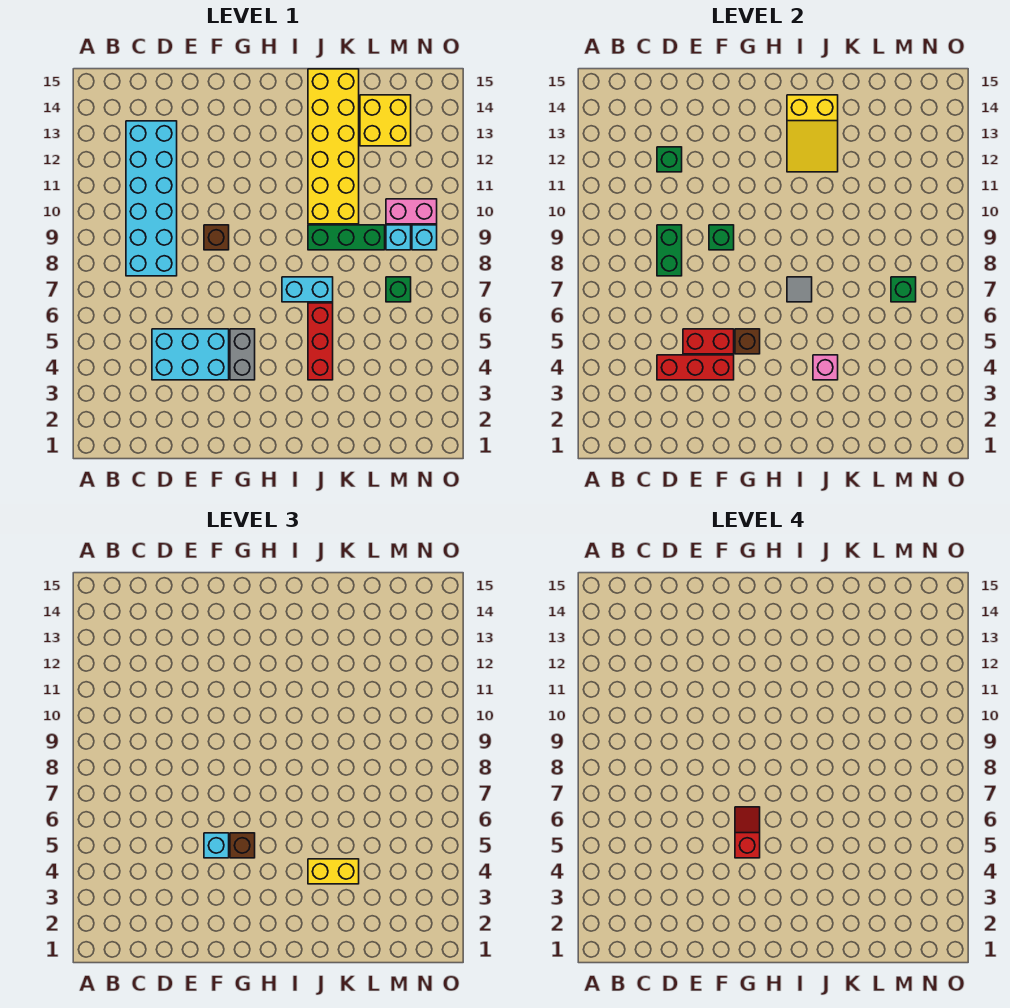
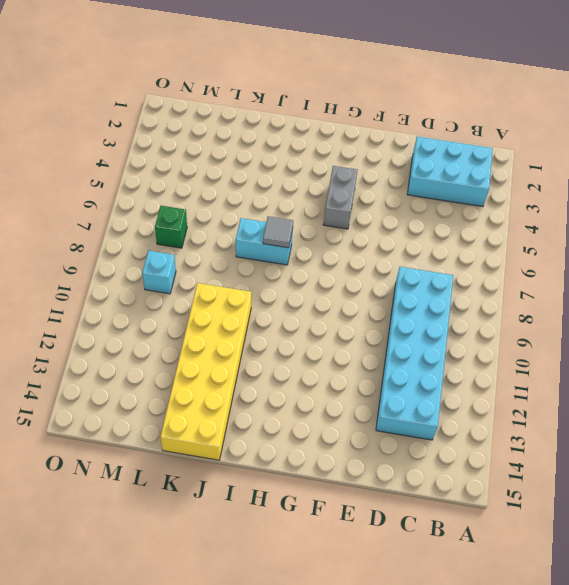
cyan 2x3 brick [407,137,493,207] -> cyan 2x3 brick moved to [152,329,229,380]
none -> brown 1x1 brick [204,225,229,250]
none -> red 1x3 brick [308,303,333,380]
none -> green 1x3 brick [308,225,385,250]

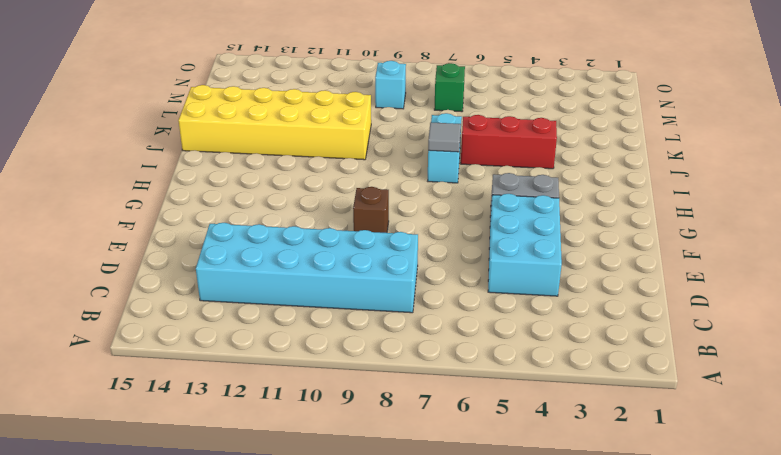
none -> green 1x3 brick [308,225,385,250]
none -> yellow 2x2 brick [360,95,411,146]
none -> pink 1x2 brick [386,199,437,224]

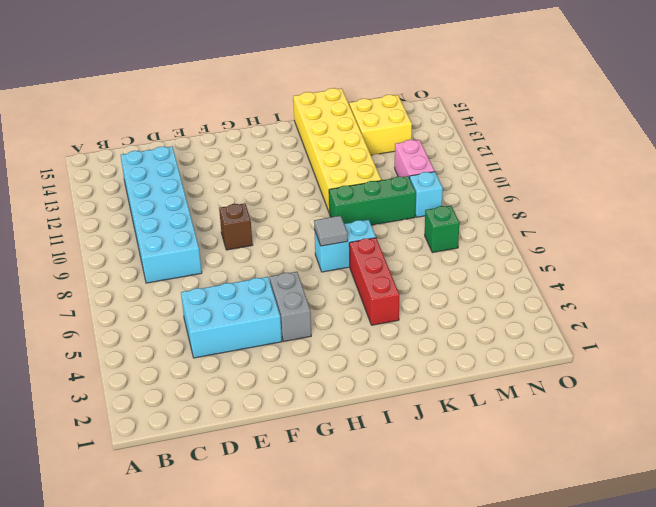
pink 1x2 brick [395,140,435,178] -> pink 1x2 brick turned to [386,199,437,224]
none -> cyan 1x1 brick [412,225,437,250]
none -> red 1x3 brick [657,355,734,380]
none -> green 1x2 brick [657,225,682,276]

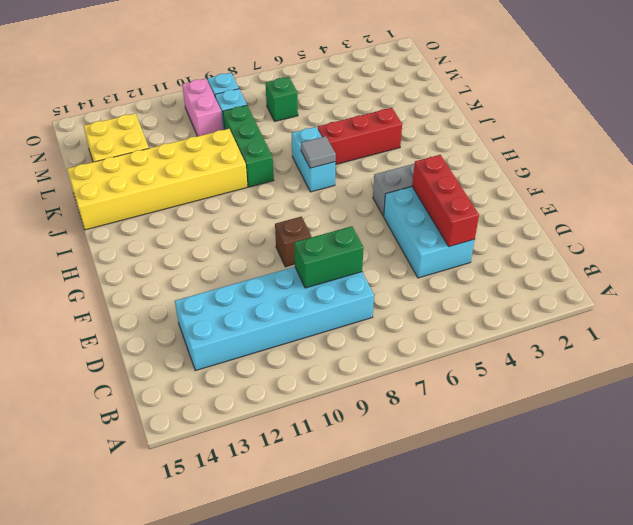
none -> green 1x1 brick [657,147,682,172]
none -> red 1x2 brick [683,329,734,354]
none -> green 1x1 brick [709,225,734,250]

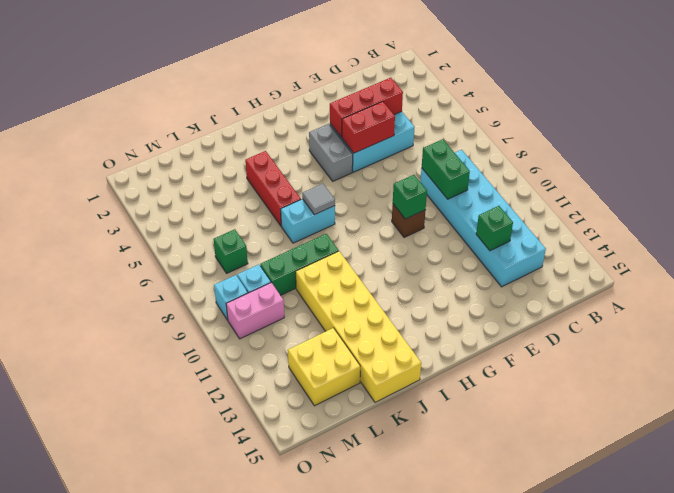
none -> brown 1x1 brick [735,329,760,354]
none -> yellow 2x3 slope [787,95,838,172]
none -> pink 1x1 brick [813,355,838,380]

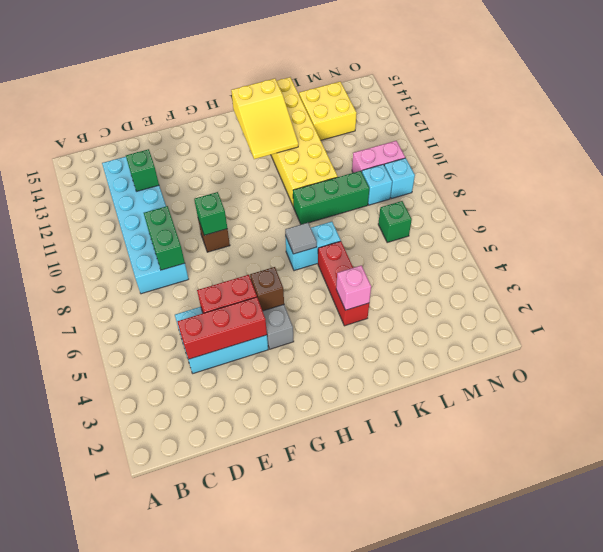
none -> green 1x1 brick [891,277,916,302]
none -> cyan 1x1 brick [204,833,229,858]
none -> brown 1x1 brick [230,833,255,858]

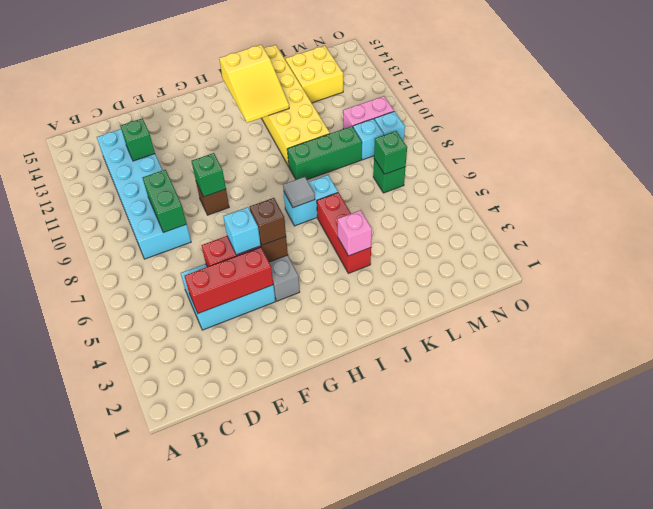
none -> yellow 1x2 brick [308,859,359,884]
none -> red 1x2 slope [735,807,760,858]

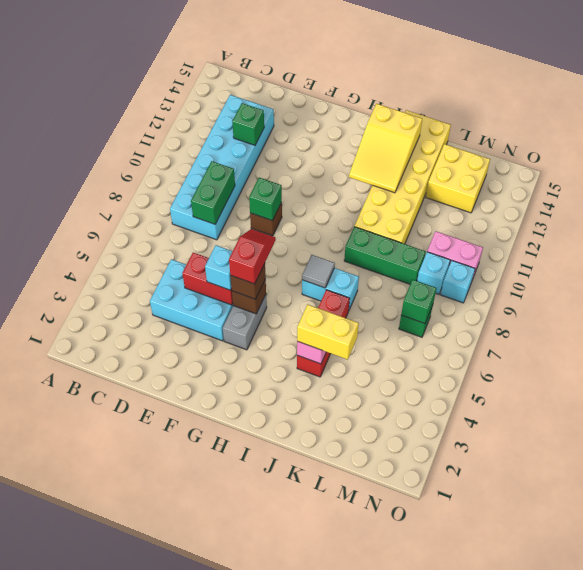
none -> red 1x3 brick [657,355,734,380]

